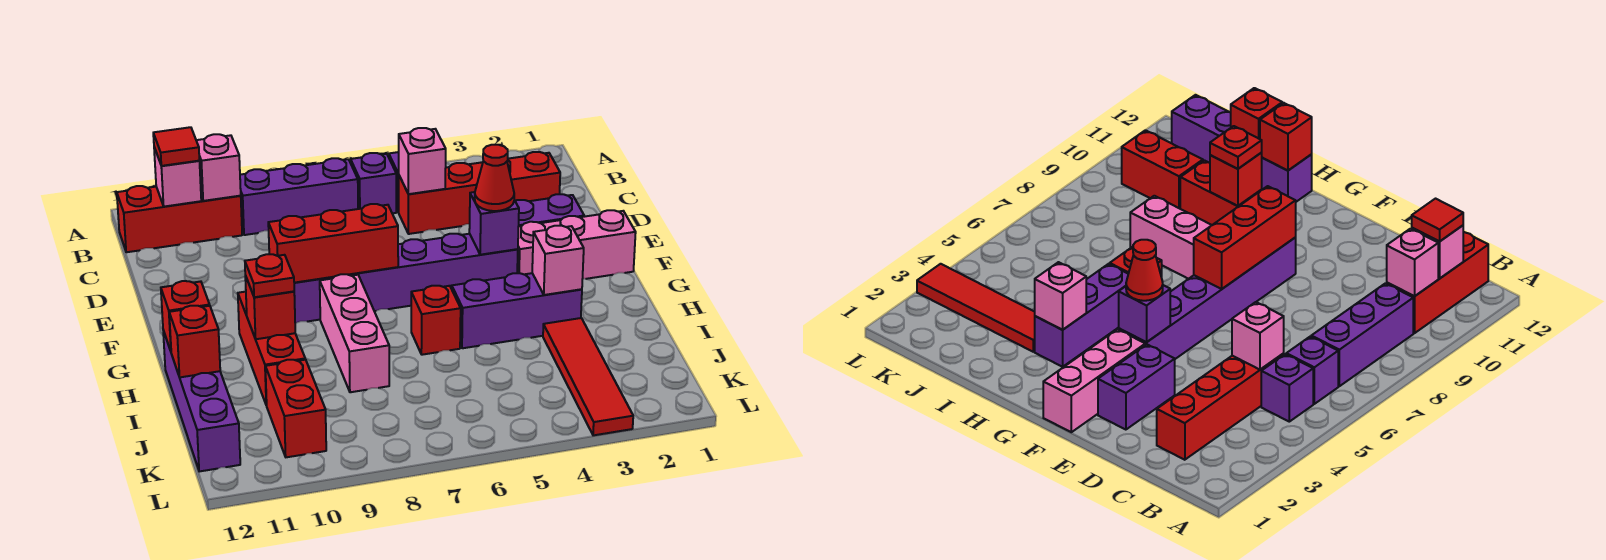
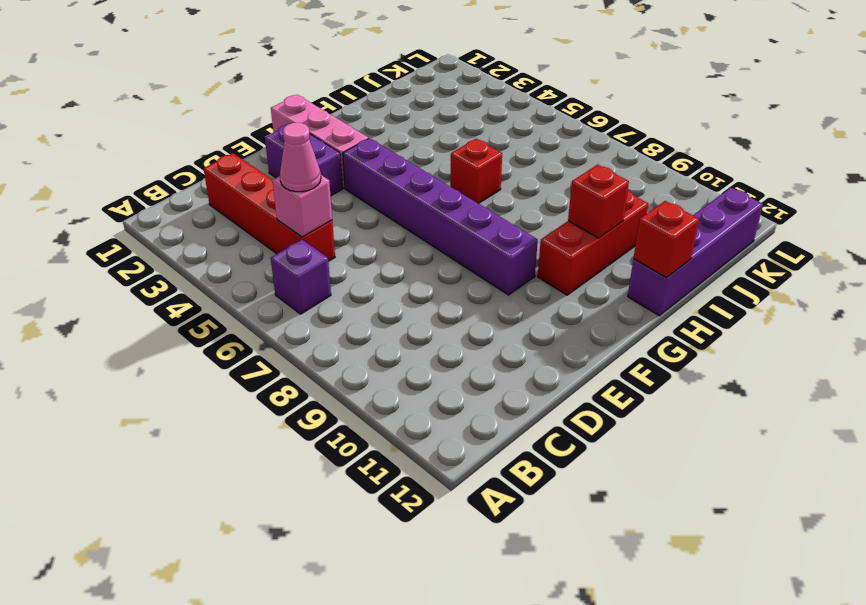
pink 1x1 cone [280,123,321,192] -> none
none -> purple 1x1 brick [1261,354,1313,422]
none -> purple 1x3 brick [240,158,358,235]
none -> red 1x3 brick [117,186,242,252]

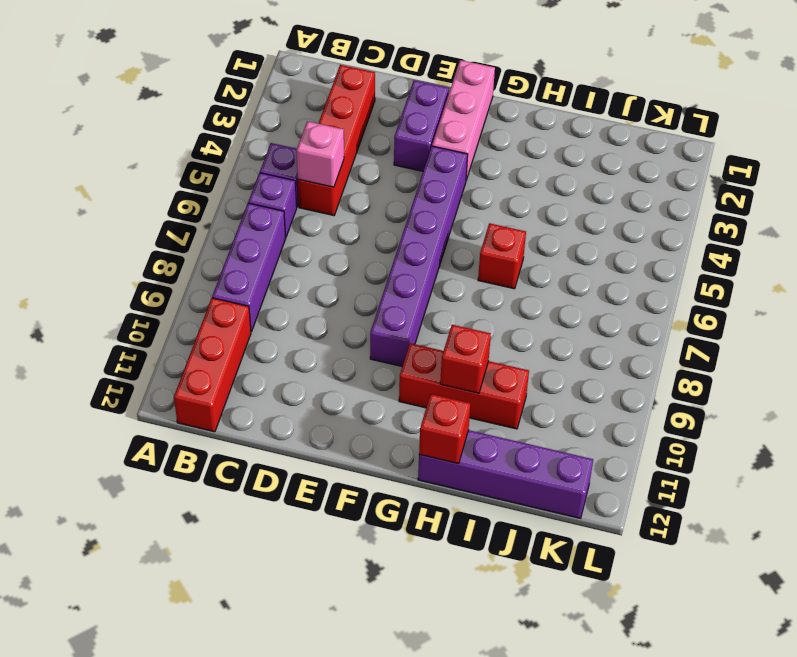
none -> pink 1x3 brick [320,274,389,392]
none -> purple 1x3 brick [452,273,582,348]
none -> red 1x4 tile [543,318,633,435]

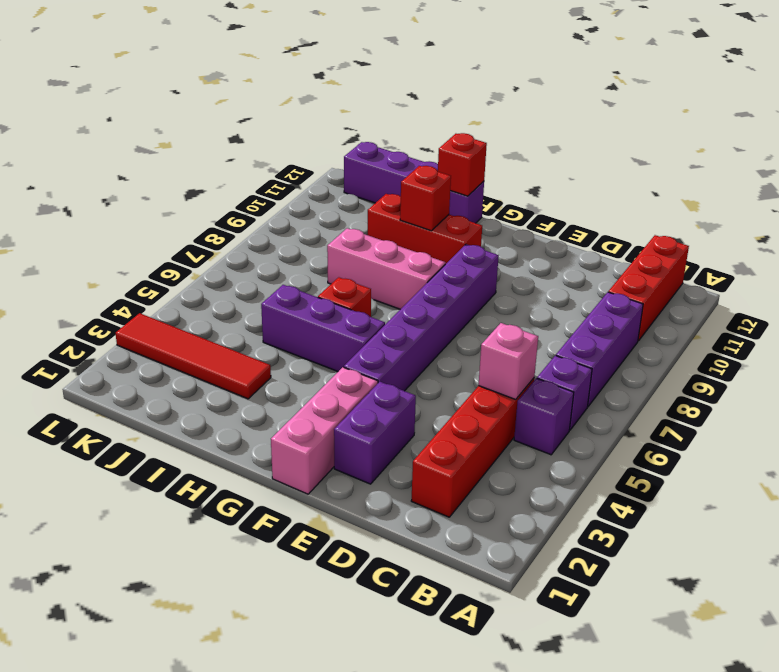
purple 1x3 brick [261,285,385,371] -> purple 1x3 brick turned to [452,273,582,348]
none -> red 1x2 brick [265,360,326,457]
none -> pink 1x1 brick [196,134,241,201]
none -> pink 1x1 brick [154,147,201,207]

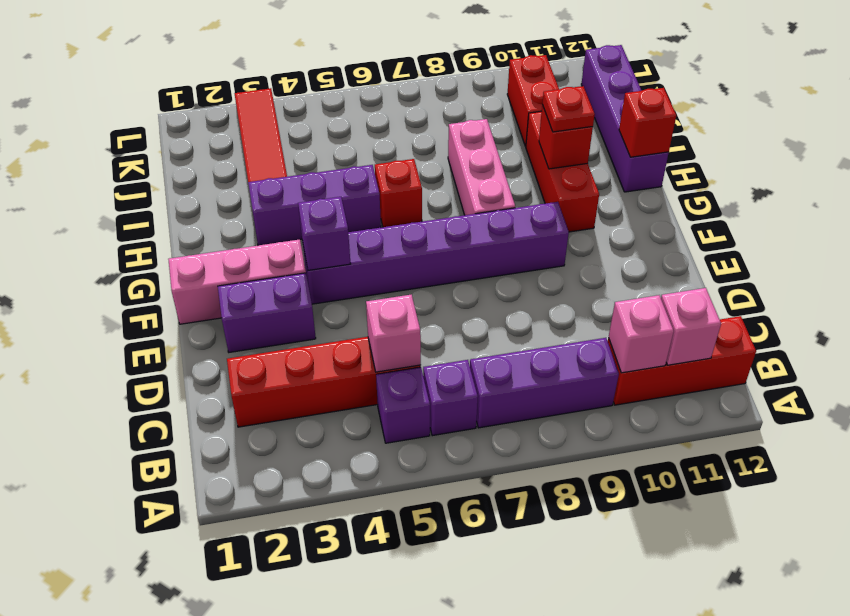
none -> red 1x3 brick [268,204,398,283]
none -> pink 1x1 brick [532,226,584,295]
none -> red 1x1 brick [169,306,220,377]

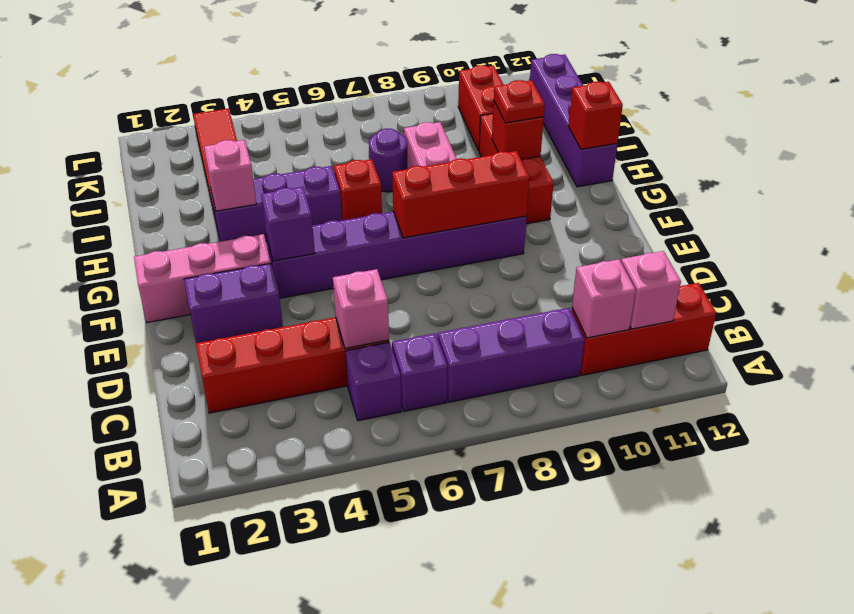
purple 1x1 round brick [369,129,408,192] -> none
none -> red 1x1 brick [169,306,220,377]
none -> red 1x1 tile [153,127,199,166]
none -> red 1x1 cone [475,145,514,211]

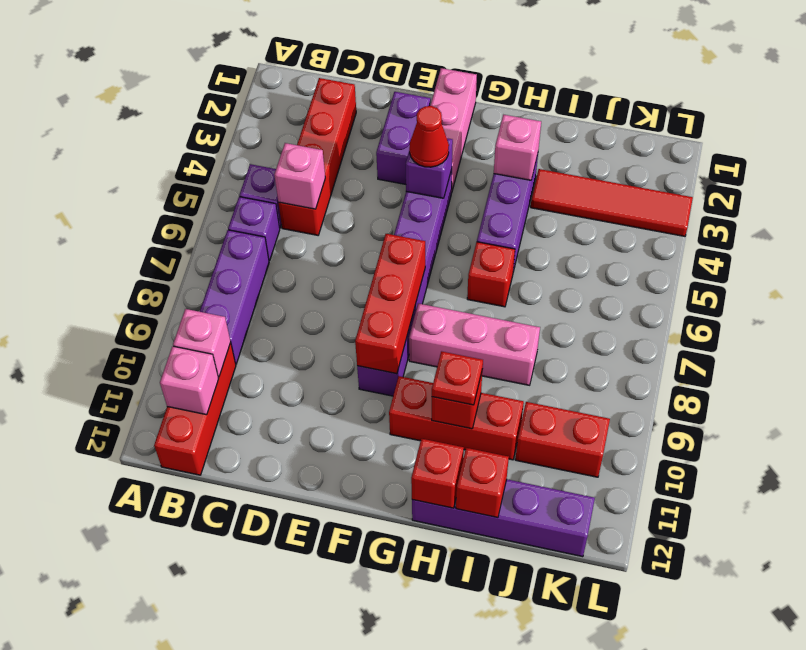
none -> red 1x1 tile [153,127,199,166]

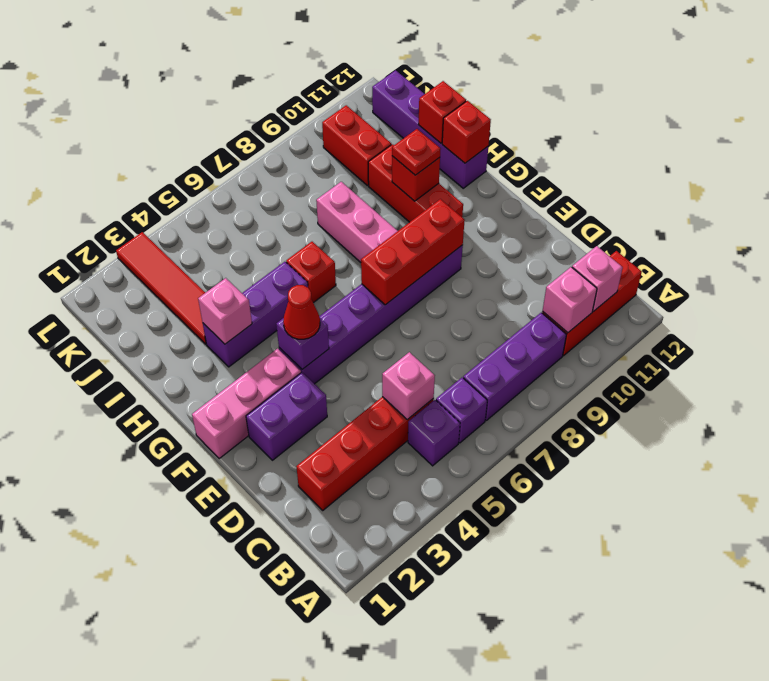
none -> red 1x1 tile [153,127,199,166]

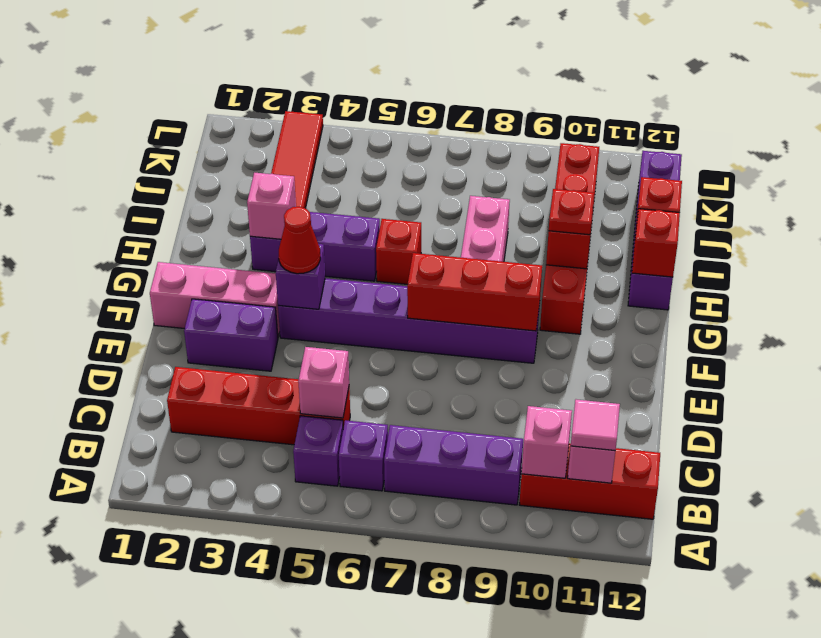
pink 1x1 tile [571,399,620,451] -> red 1x1 tile [153,127,199,166]

